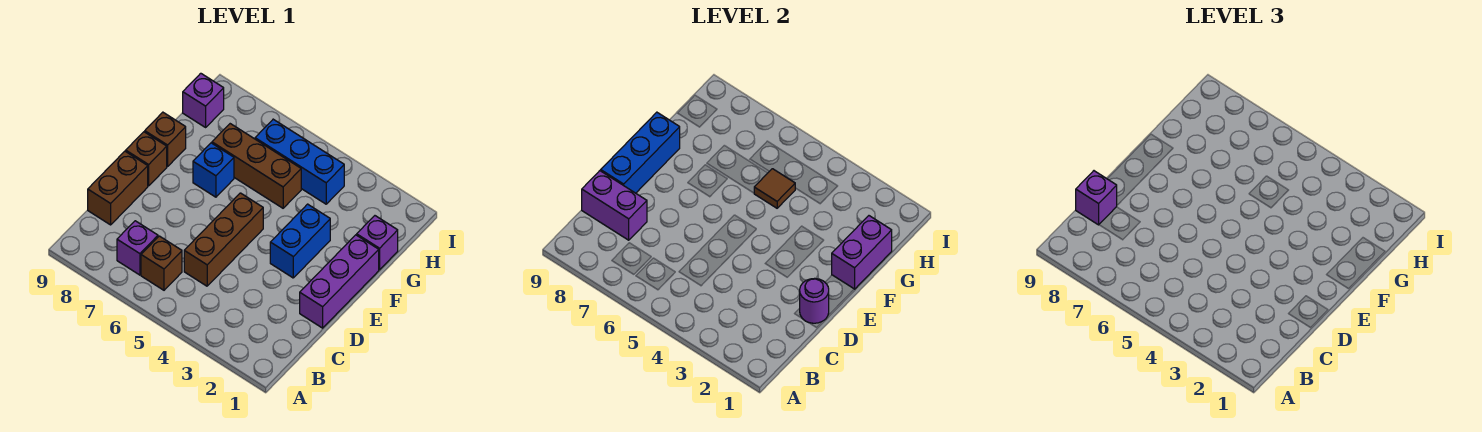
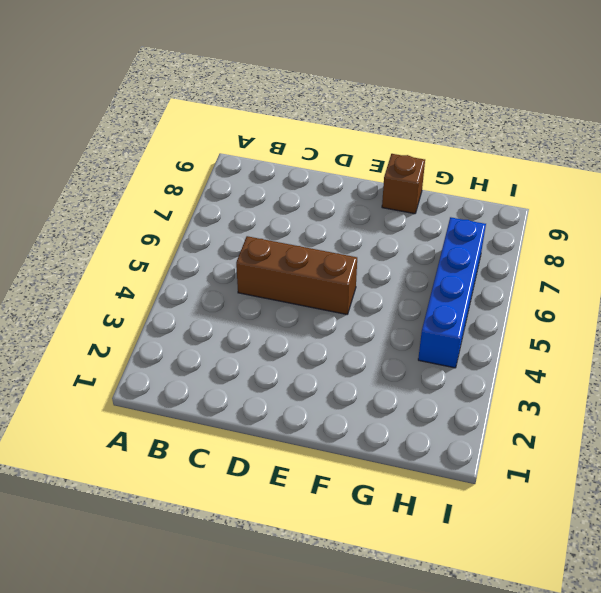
blue 1x4 brick [418,217,486,368] -> blue 1x3 brick [255,119,344,204]
none -> brown 1x1 brick [141,236,182,290]
none -> purple 1x1 brick [117,221,158,275]
none -> brown 1x2 brick [88,151,148,225]

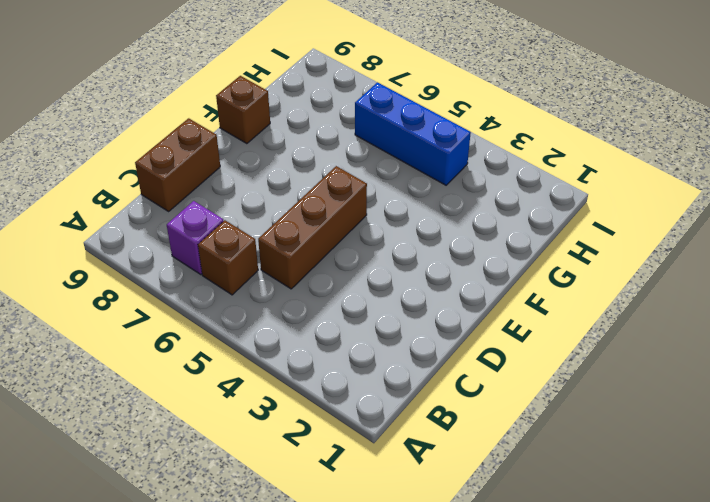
none -> purple 1x3 brick [300,235,379,328]
none -> blue 1x2 brick [270,204,330,278]
none -> brown 1x1 brick [126,132,167,186]

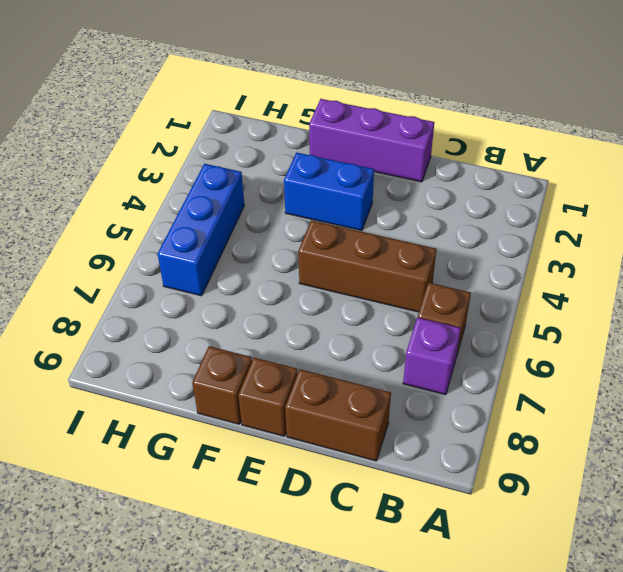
none -> blue 1x1 brick [193,143,234,197]
none -> purple 1x1 brick [357,216,398,270]
none -> brown 1x3 brick [212,124,301,208]

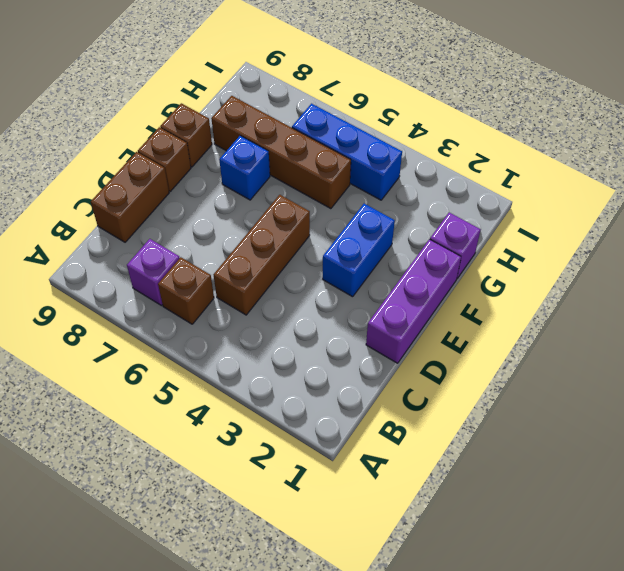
brown 1x4 brick [211,96,351,209] -> brown 1x3 brick [212,124,301,208]
none -> purple 1x1 brick [183,73,224,127]
none -> purple 1x2 brick [582,171,647,240]
none -> purple 1x1 round brick [800,278,829,323]

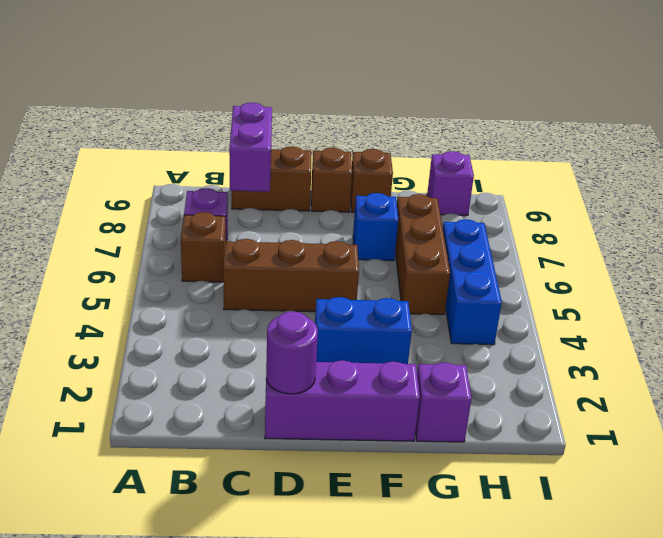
none -> blue 1x3 brick [601,112,680,193]
none -> purple 1x2 brick [832,216,892,289]
none -> brown 1x1 tile [754,169,795,208]

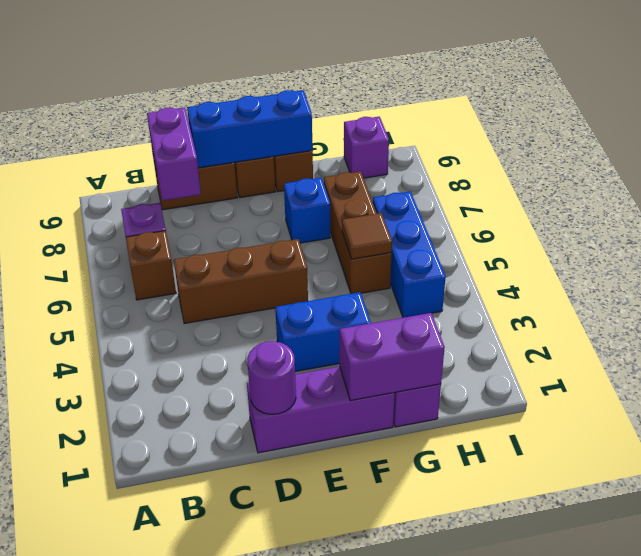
none -> purple 1x1 brick [1076,171,1117,225]

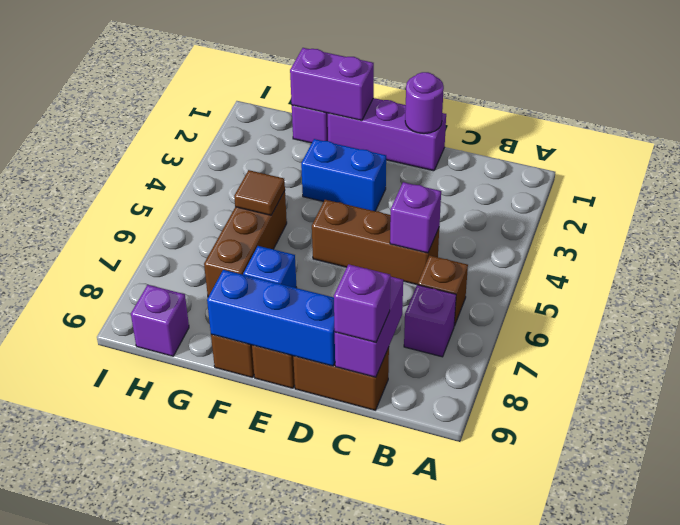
purple 1x1 brick [390,182,441,253] -> none
none -> blue 1x3 brick [255,119,344,204]

